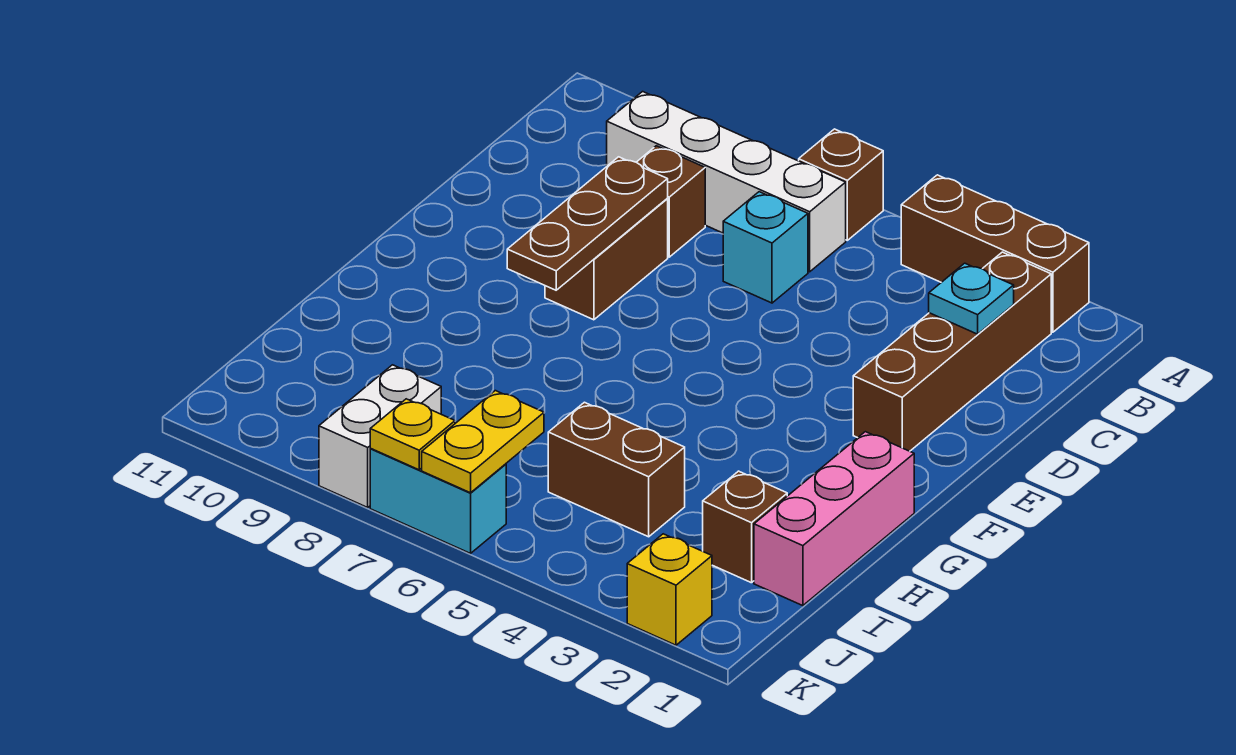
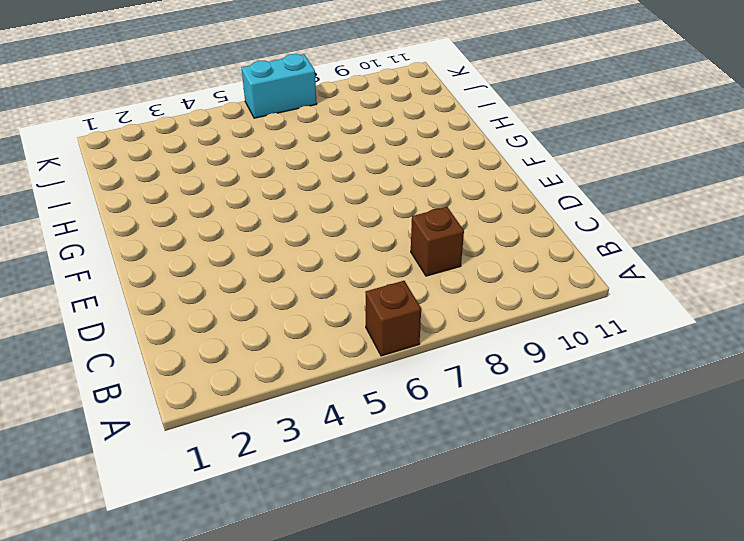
none -> brown 1x3 brick [901,175,1089,332]
none -> brown 1x4 brick [853,252,1051,451]
none -> white 1x4 brick [607,92,846,272]

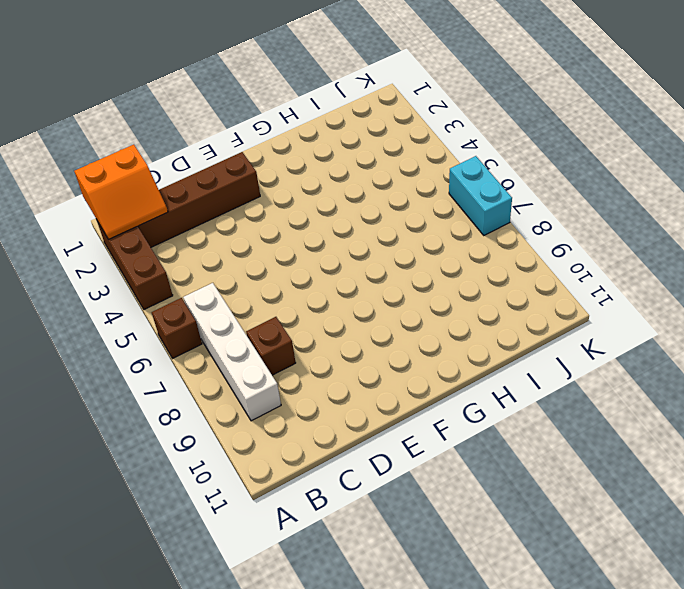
orange 2x2 slope [74,145,168,239] -> none
none -> cyan 1x1 brick [723,192,808,303]
none -> brown 1x2 brick [545,199,668,320]
none -> pink 1x3 brick [754,432,914,606]

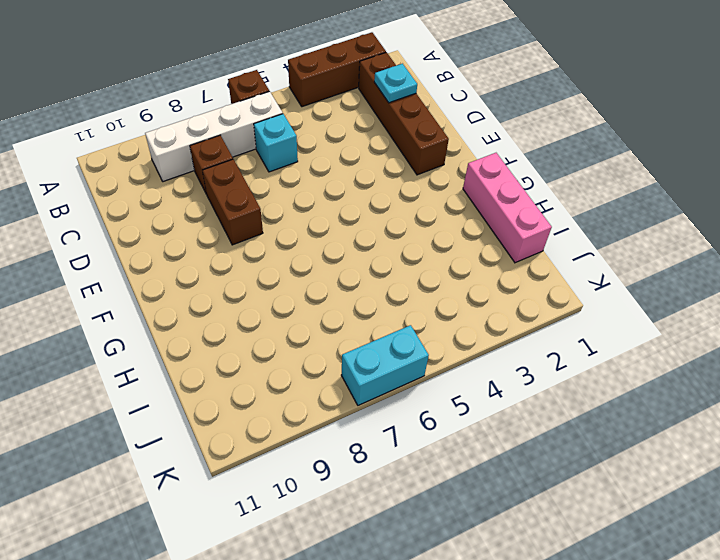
none -> brown 1x1 brick [703,471,787,583]
none -> brown 1x2 brick [548,402,685,537]
none -> white 1x2 brick [319,365,441,507]

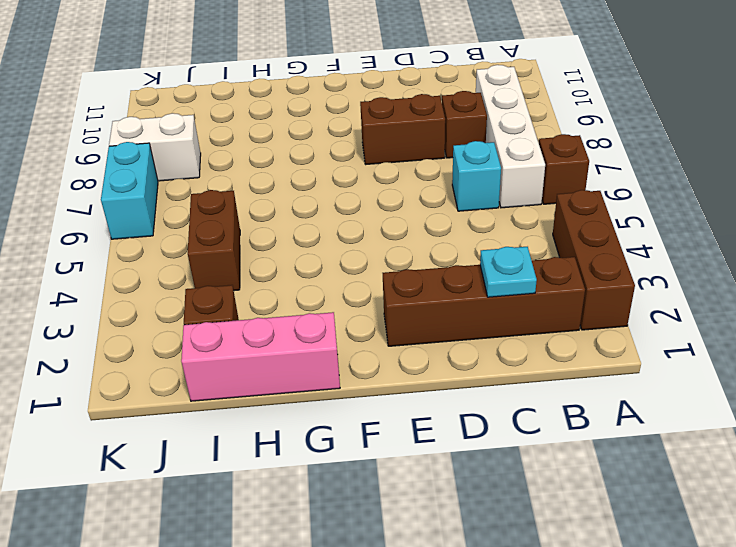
none -> yellow 1x1 brick [627,534,712,645]
none -> brown 1x3 plate [507,157,668,290]
none -> yellow 1x2 plate [422,391,544,493]

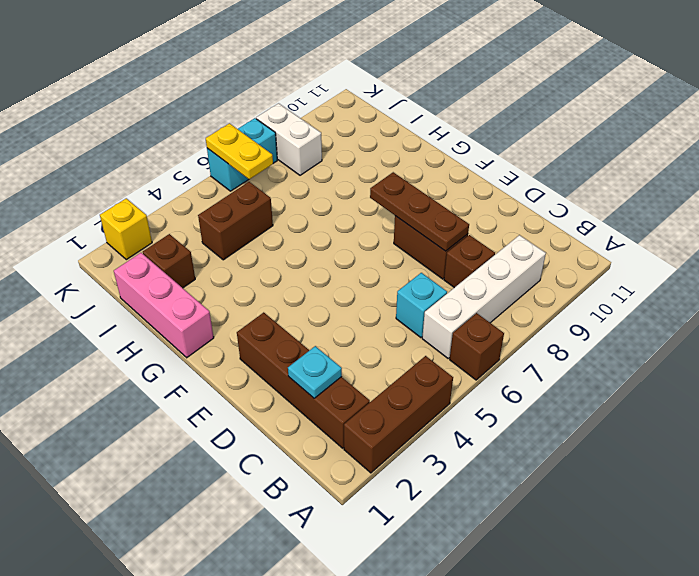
none -> yellow 1x1 plate [370,399,455,470]

